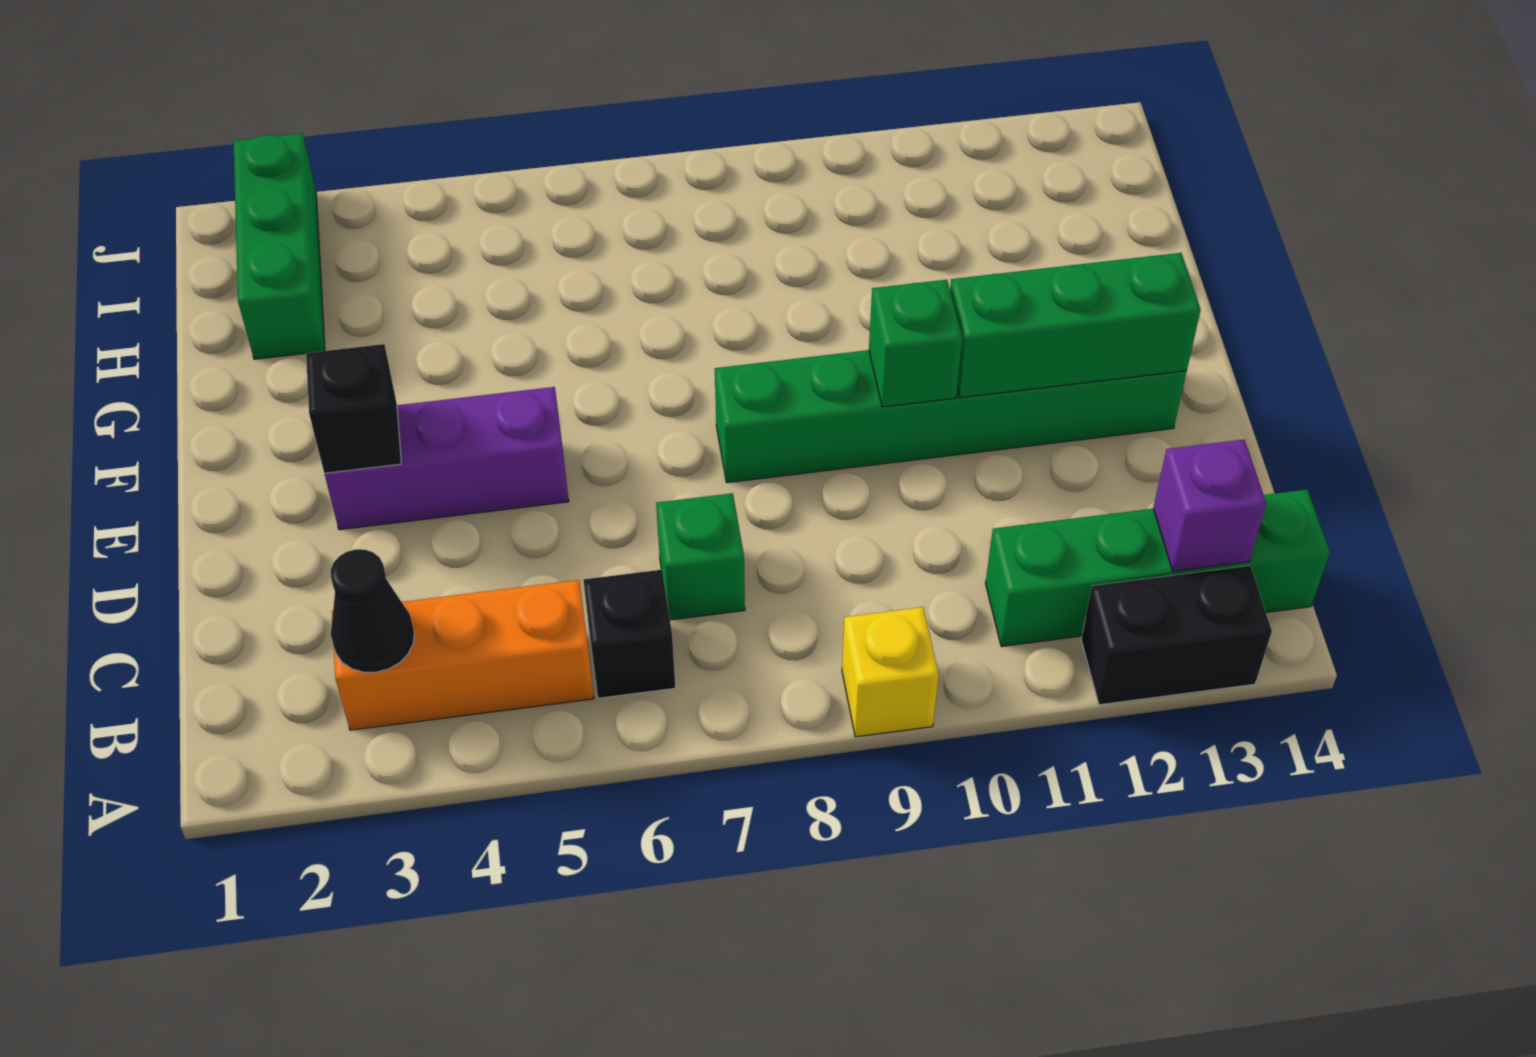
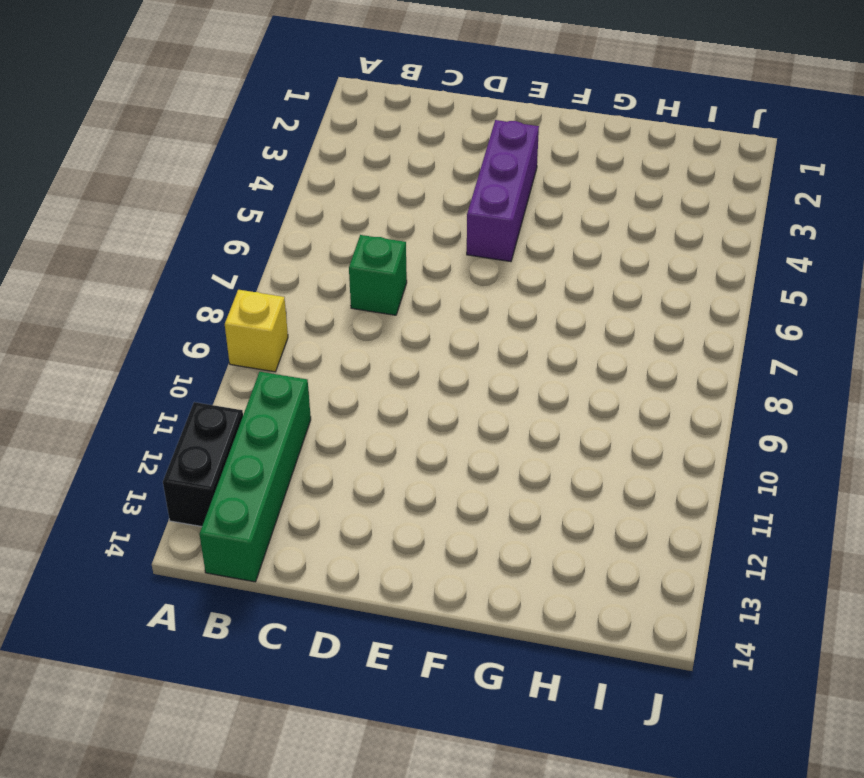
none -> orange 1x3 brick [332,580,594,730]
none -> black 1x1 brick [583,570,675,698]
none -> green 1x6 brick [715,350,1187,483]

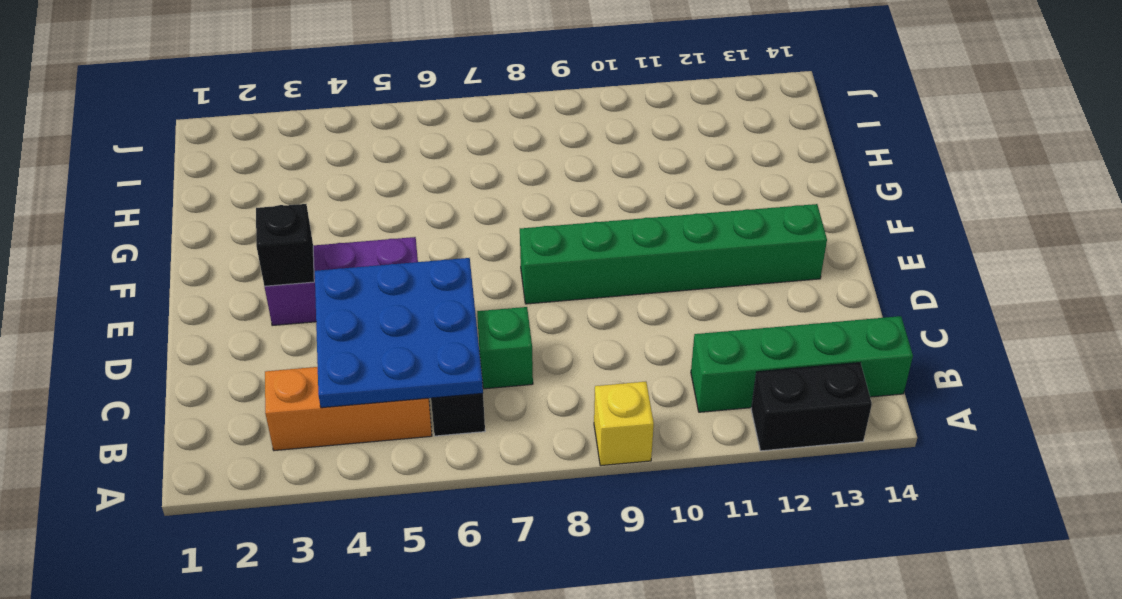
blue 3x3 plate [315,258,483,408] -> none
none -> green 1x3 brick [233,133,325,359]
none -> black 1x1 cone [331,549,414,672]
none -> purple 1x1 brick [1153,439,1266,571]

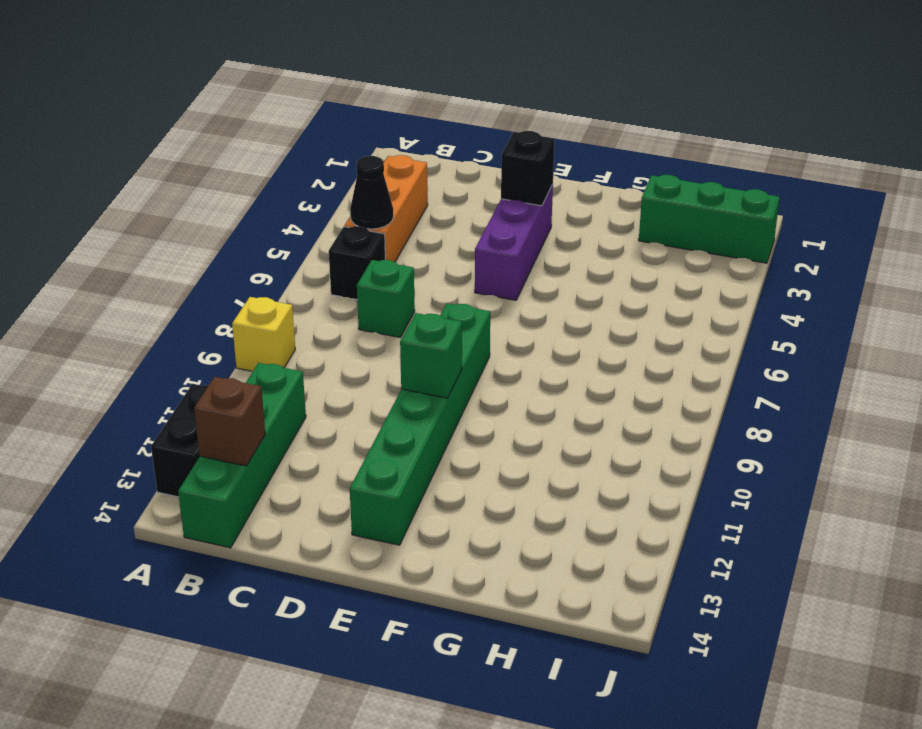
black 1x1 cone [350,156,394,229] -> black 1x1 cone moved to [331,549,414,672]
brown 1x1 brick [194,377,265,466] -> purple 1x1 brick [1153,439,1266,571]
none -> green 1x3 brick [950,253,1201,398]

